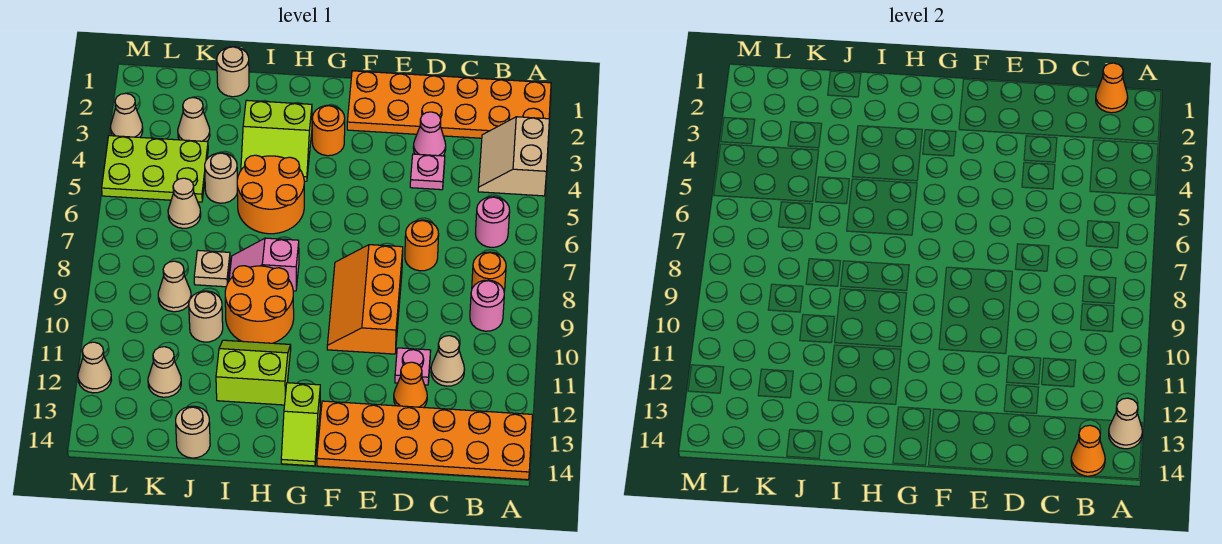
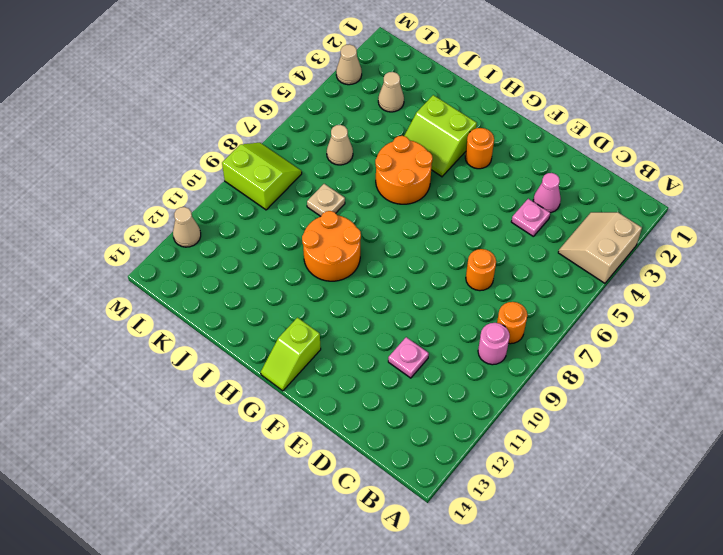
lime 2x2 slope [222,143,302,210] -> lime 2x2 slope moved to [216,340,291,405]
none -> orange 2x6 plate [347,71,551,138]
none -> orange 2x6 plate [317,401,533,480]
none -> pink 1x1 round brick [475,197,510,247]
none -> tan 1x1 cone [431,336,465,386]

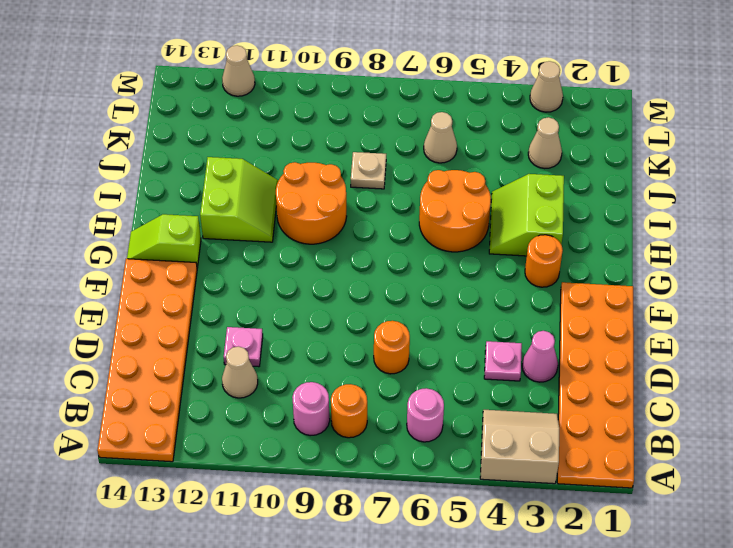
none -> orange 1x1 cone [394,362,427,408]
none -> orange 2x3 slope [327,245,403,354]
none -> pink 1x2 slope [229,238,299,291]
none -> tan 1x1 round brick [217,47,249,97]

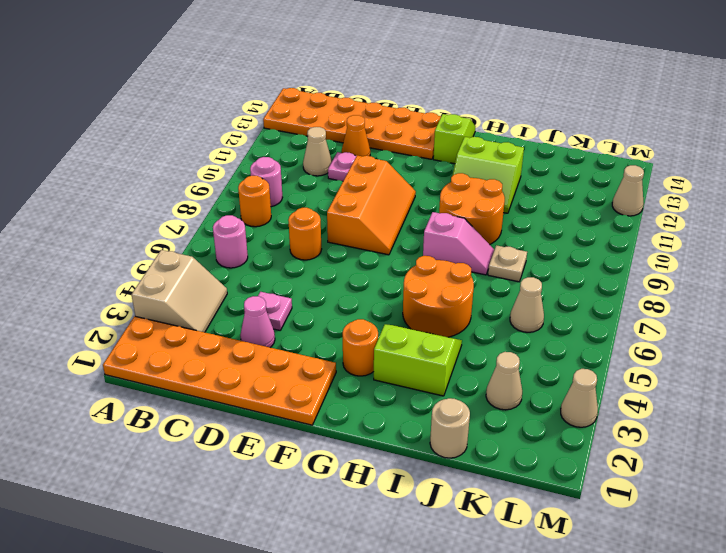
none -> tan 1x1 round brick [205,153,237,203]
none -> tan 1x1 round brick [189,291,223,342]
none -> tan 1x1 round brick [176,406,210,458]
none -> lime 2x3 plate [102,136,208,202]

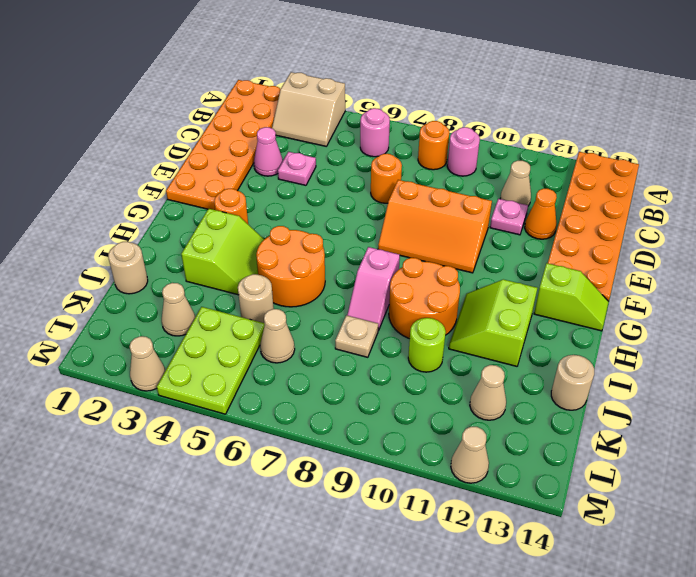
lime 1x1 round brick [408,318,446,372] -> tan 1x1 round brick [189,291,223,342]
none -> tan 1x1 cone [158,261,191,312]
none -> tan 1x1 cone [1109,398,1142,449]
none -> orange 1x1 cone [1096,63,1128,113]
none -> orange 1x1 cone [1071,425,1105,476]

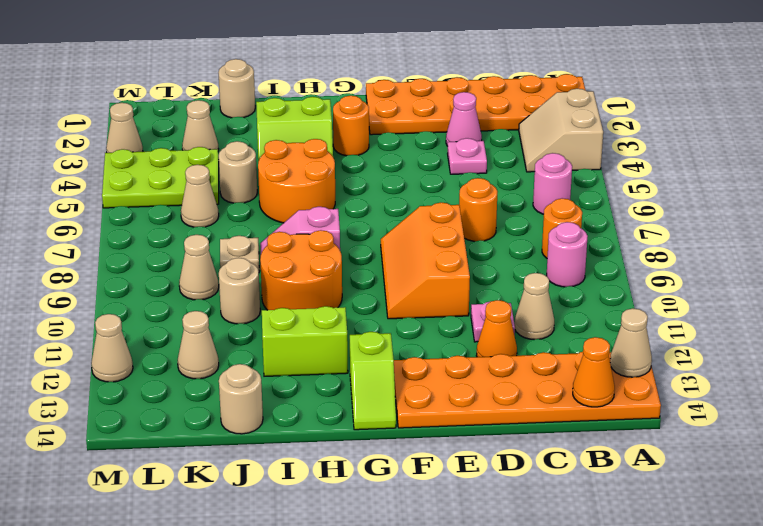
none -> orange 1x1 cone [1096,63,1128,113]

